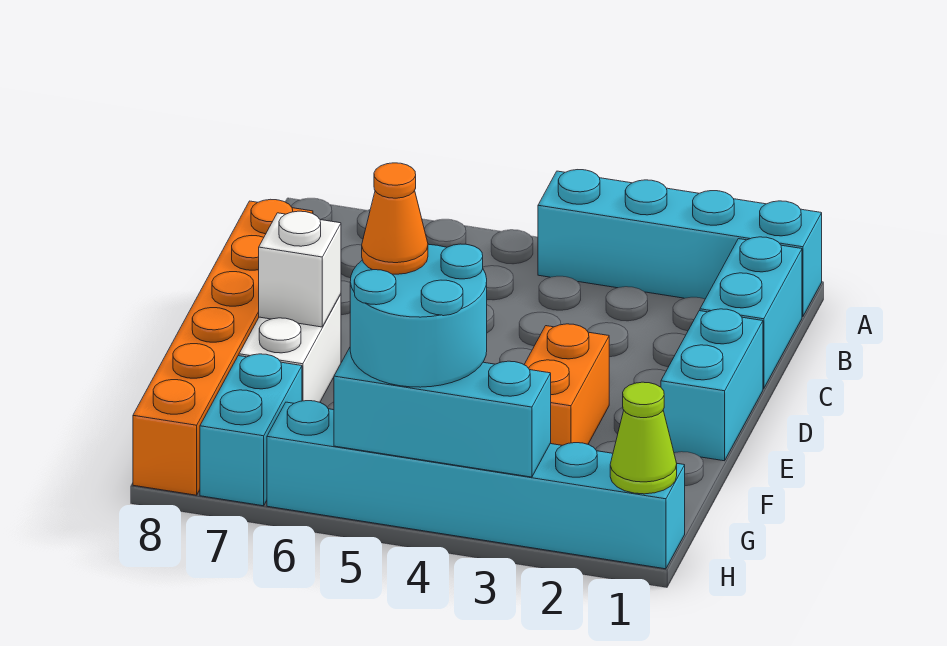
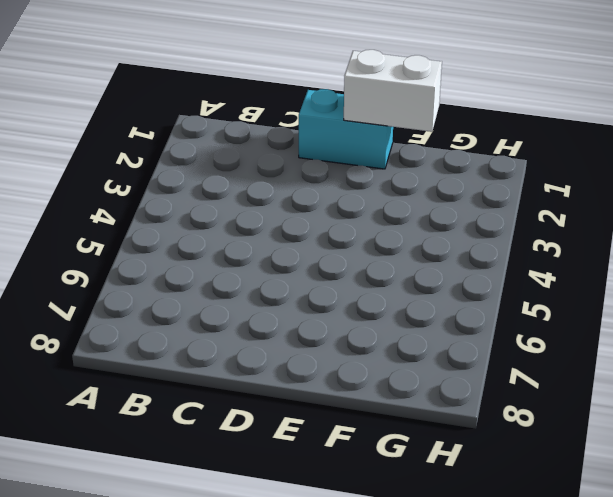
white 1x2 brick [344,50,442,132] -> white 1x2 brick moved to [239,294,341,402]
none -> cyan 1x4 brick [538,170,822,317]
none -> cyan 1x2 brick [700,237,802,389]
none -> orange 1x6 brick [133,199,313,495]

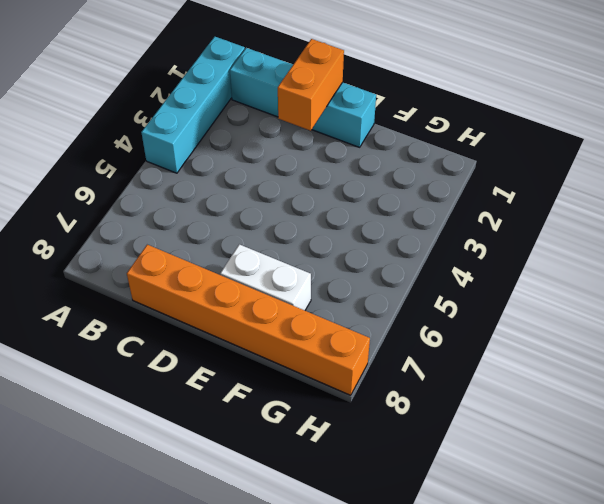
orange 1x2 brick [278,39,344,131] -> orange 1x2 brick turned to [524,324,609,445]
none -> cyan 1x2 brick [200,354,302,506]
none -> cyan 1x6 brick [267,401,685,569]
none -> white 1x1 brick [259,211,341,327]

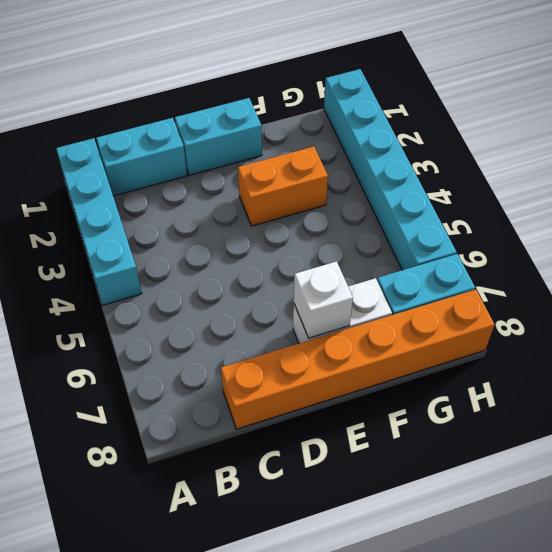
none -> lime 1x1 cone [610,382,677,494]
none -> cyan 1x3 brick [334,348,551,477]
none -> cyan 2x2 round brick [350,244,487,387]

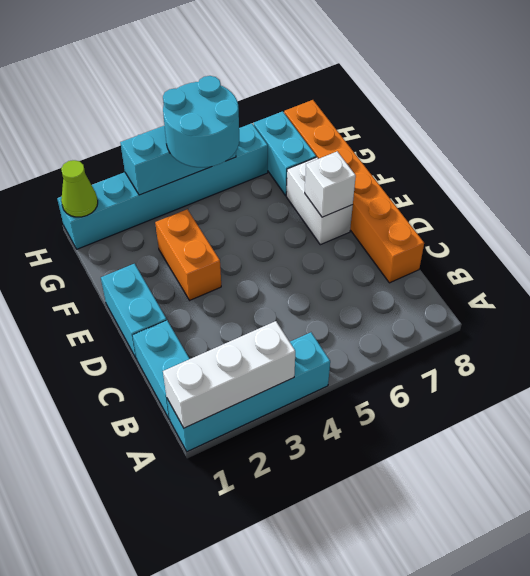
white 1x3 brick [163,321,295,428] -> none
none -> orange 1x1 cone [362,163,428,274]

